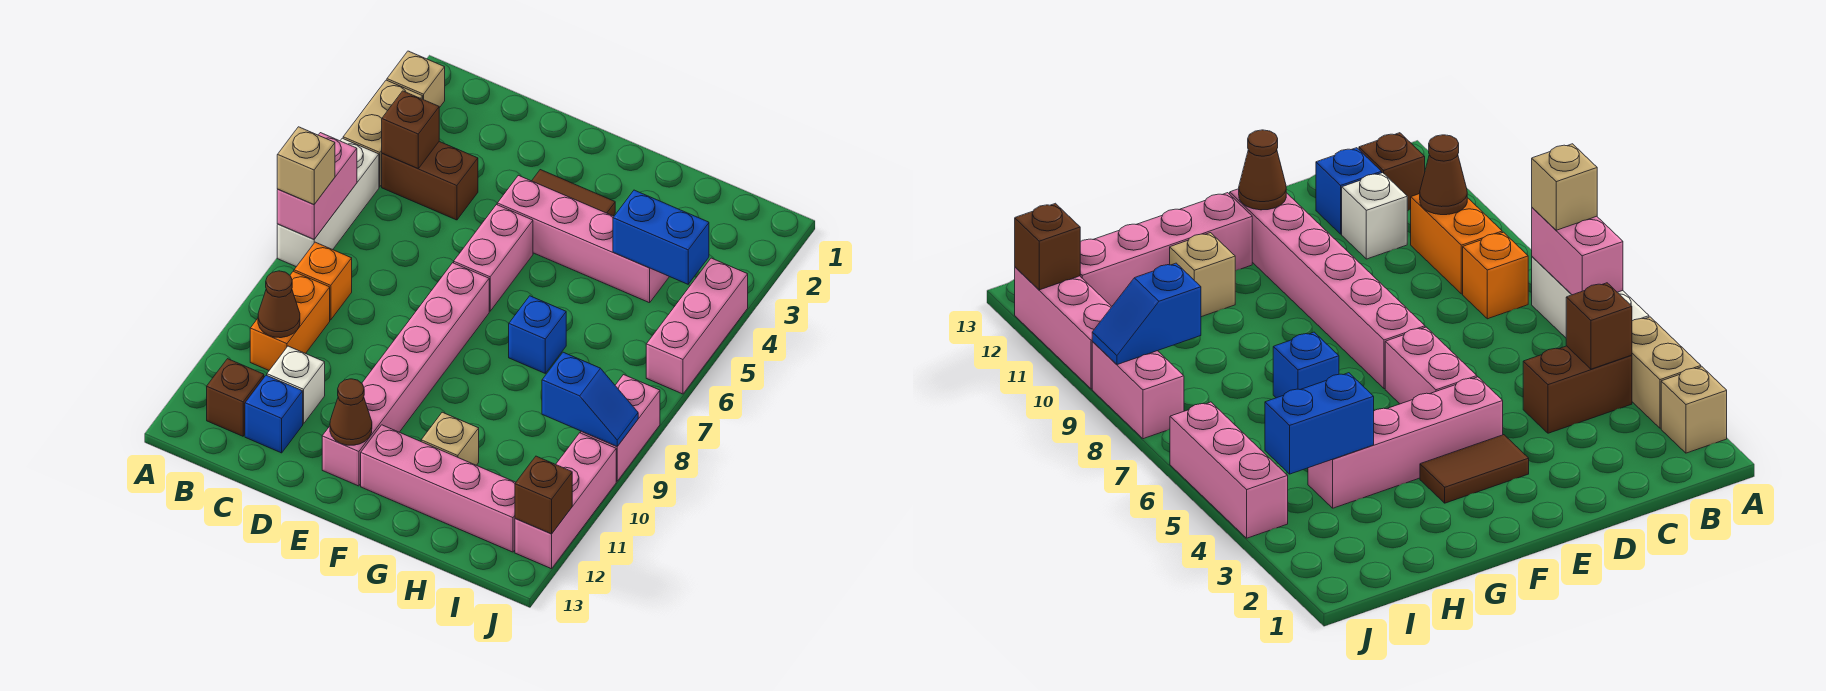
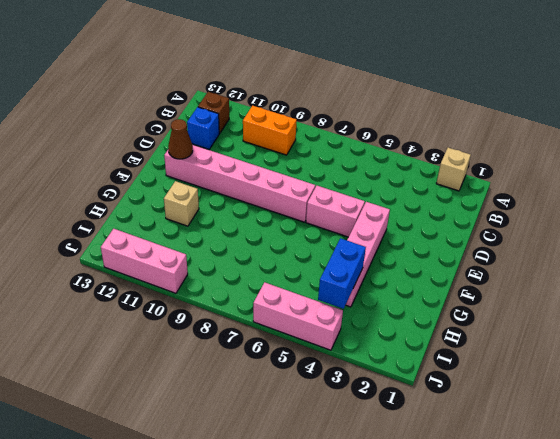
none -> tan 1x2 brick [343,80,423,187]
none -> white 1x3 brick [277,138,379,267]
none -> brown 1x2 brick [382,142,478,220]

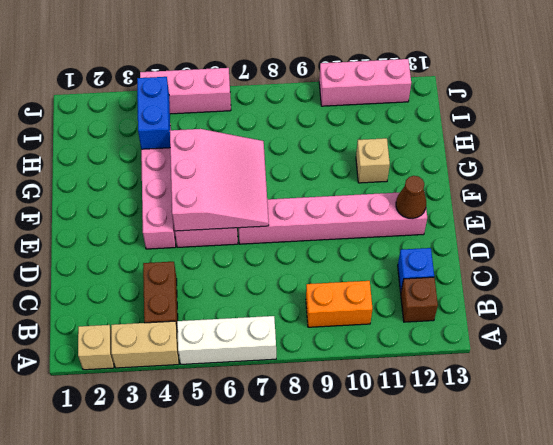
pink 3x3 slope [170,129,269,231] -> none
none -> orange 1x1 brick [294,242,352,320]
none -> white 1x1 brick [267,346,325,424]
none -> brown 1x2 tile [532,170,615,216]

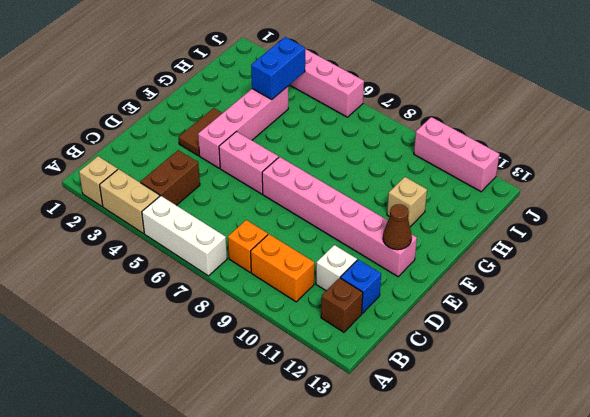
none -> pink 1x4 brick [361,425,516,552]
none -> blue 1x1 brick [509,296,566,373]
none -> pink 1x2 brick [581,375,660,481]

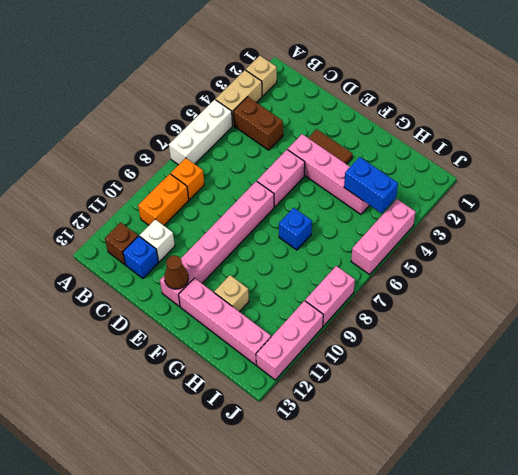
none -> pink 1x2 brick [277,133,357,239]
none -> brown 1x1 brick [382,91,439,169]
none -> brown 1x1 cone [258,271,300,338]

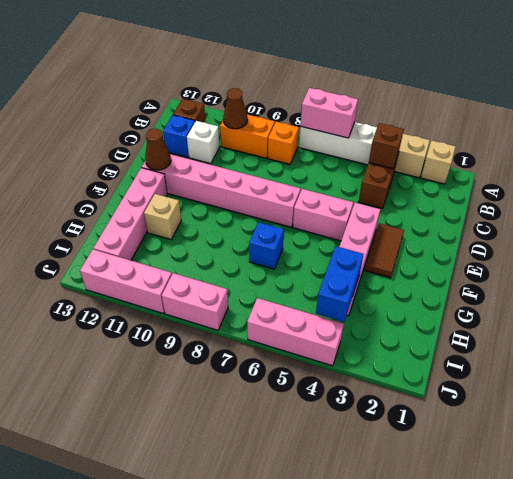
none -> blue 1x2 slope [542,352,638,446]
none -> brown 1x1 brick [515,456,572,534]
none -> tan 1x1 brick [277,127,335,205]

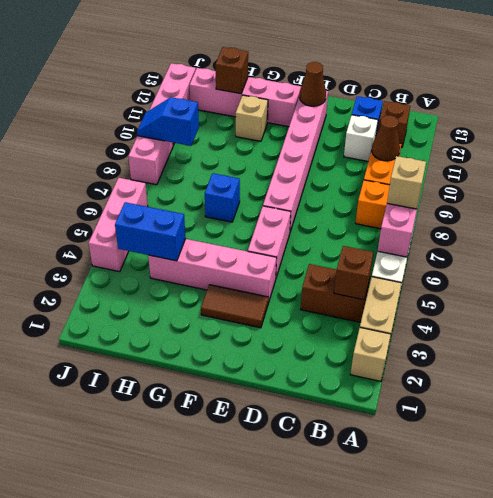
brown 1x1 brick [215,47,248,94] -> brown 1x1 brick moved to [515,456,572,534]

